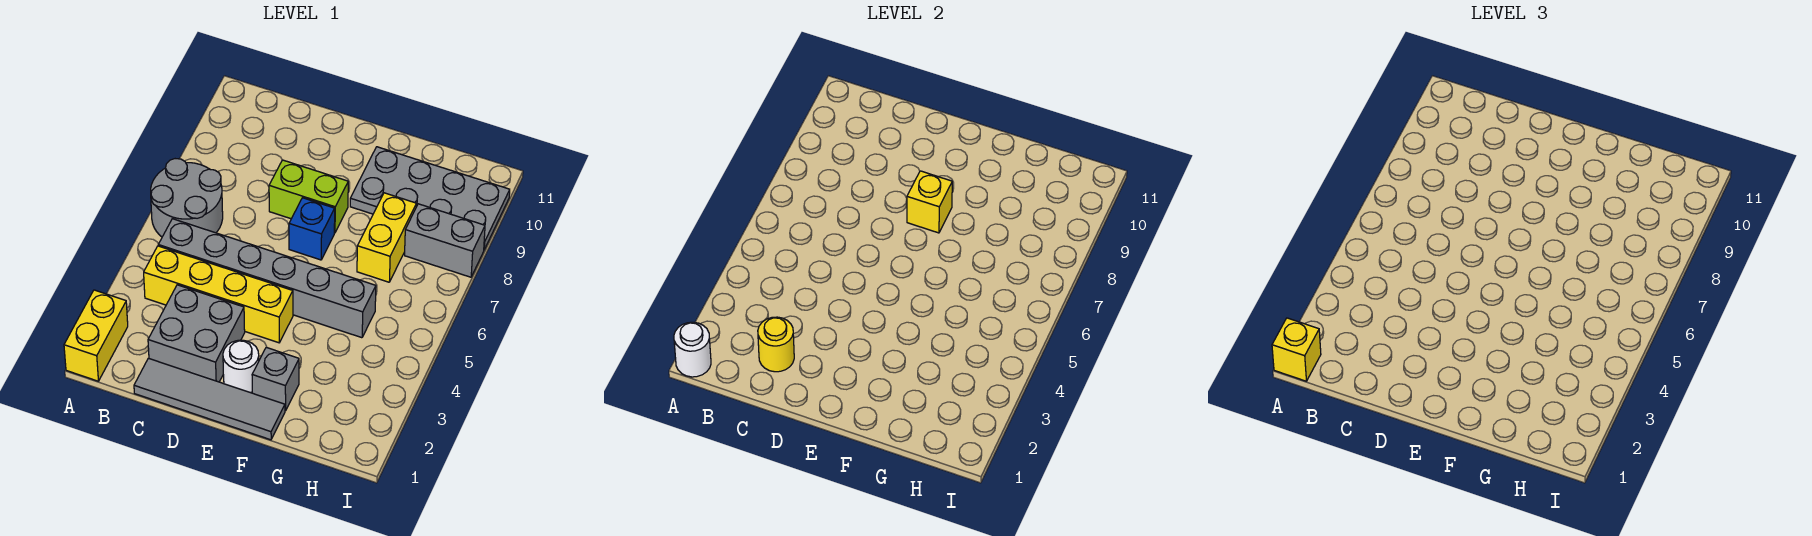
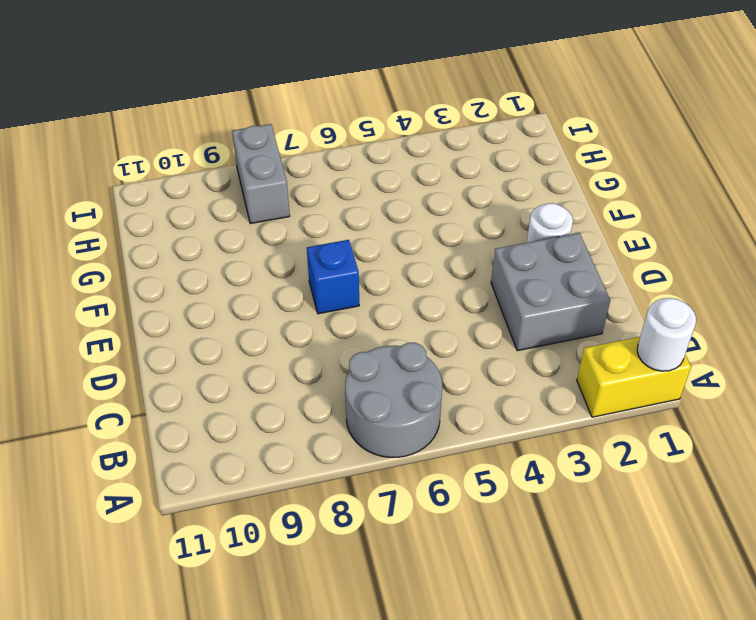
none -> yellow 1x4 brick [144,246,293,343]
none -> grey 1x6 brick [158,219,376,338]
none -> grey 1x4 tile [134,358,285,440]

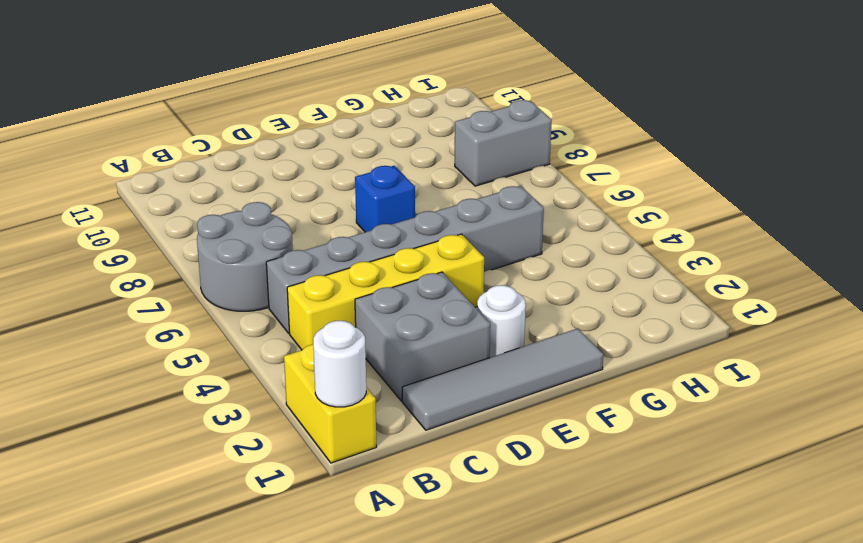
none -> lime 1x2 brick [269,160,348,233]
none -> grey 1x1 brick [252,347,299,411]
none -> grey 2x4 plate [350,147,510,249]

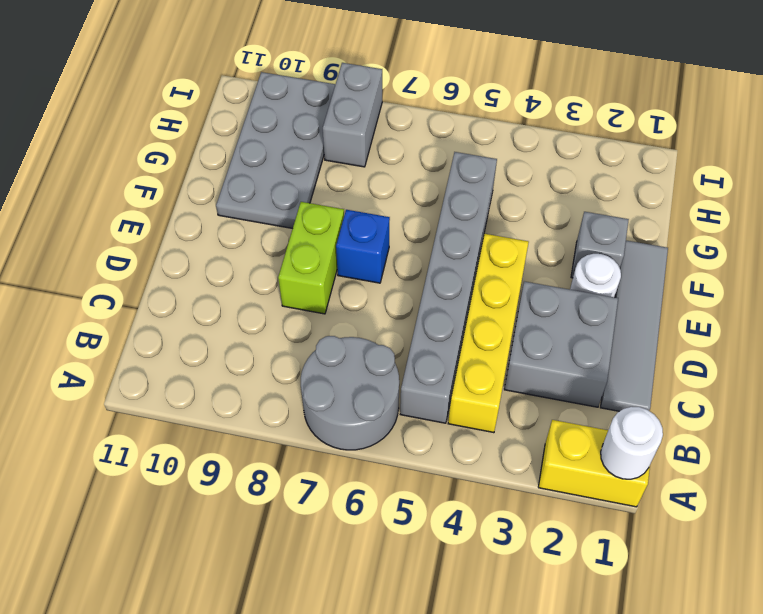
none -> yellow 1x2 brick [357,193,416,282]
none -> yellow 1x1 round brick [758,317,794,372]
none -> yellow 1x1 brick [907,171,952,233]

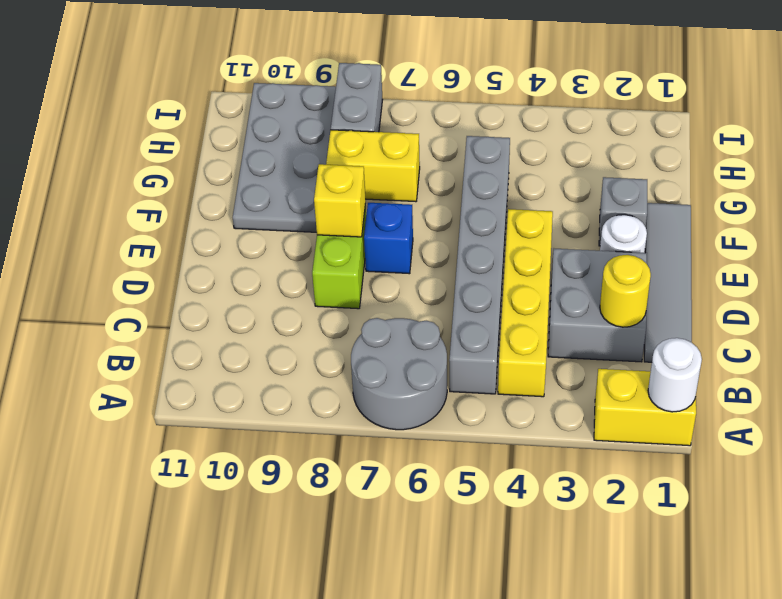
none -> yellow 1x1 brick [1272,318,1321,381]

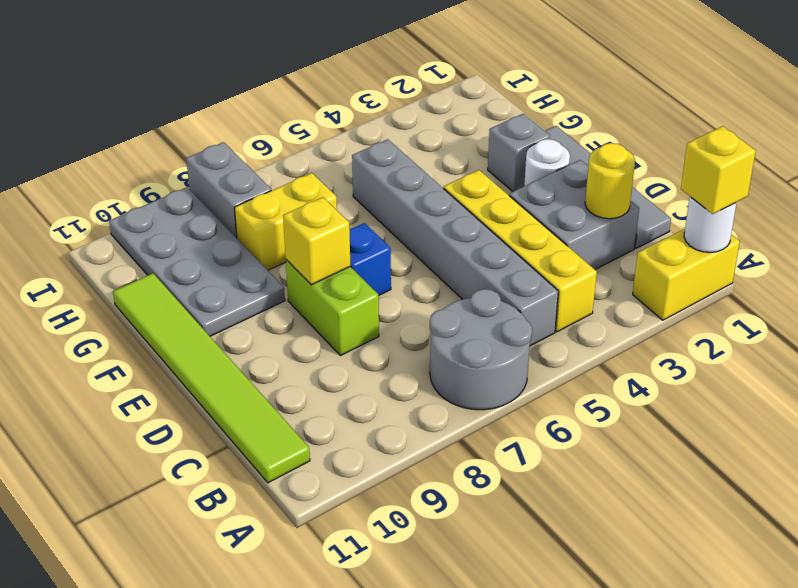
lime 1x6 tile [113,273,310,483] -> none

